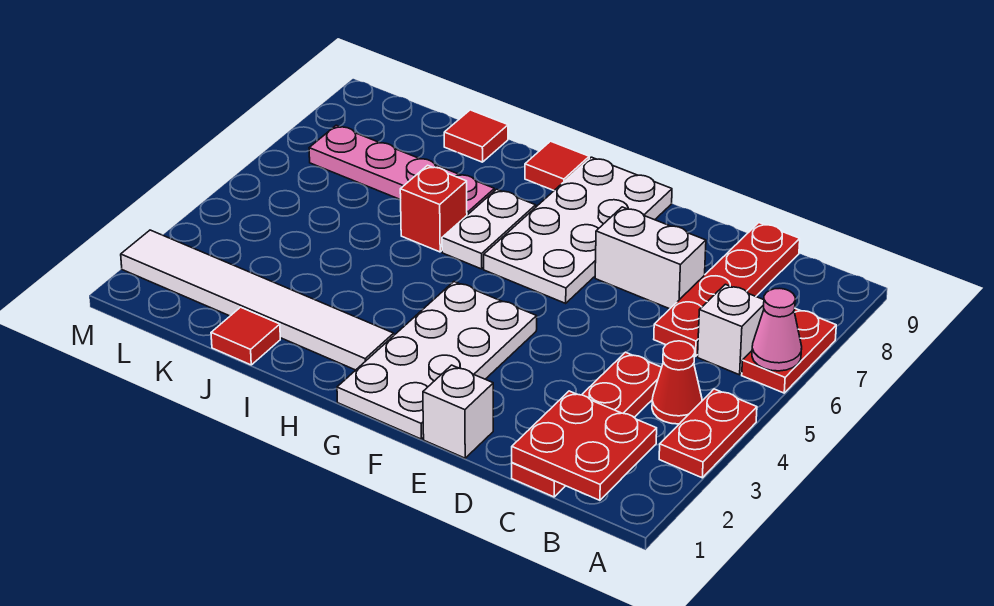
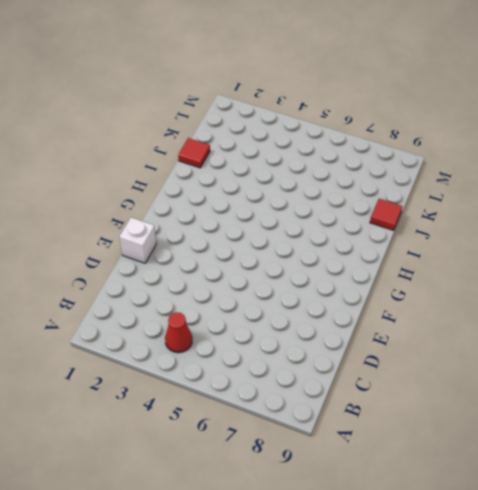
none -> red 1x2 plate [659,389,757,478]
none -> red 1x2 plate [742,309,836,393]
none -> white 1x1 brick [698,284,764,375]

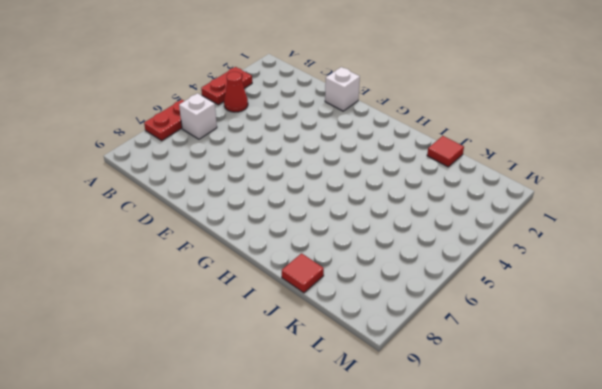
none -> red 1x4 plate [512,352,662,497]
none -> red 1x4 plate [654,223,800,356]
none -> white 1x2 brick [595,207,706,309]

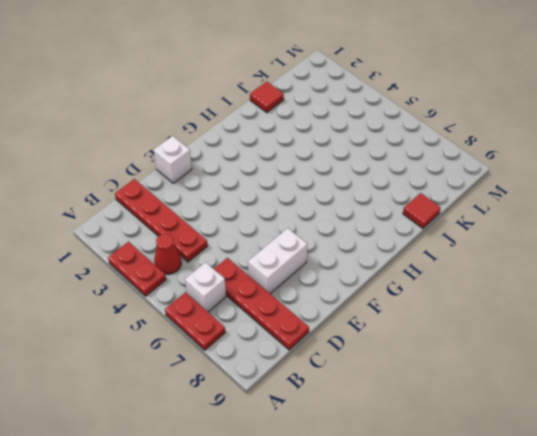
none -> white 2x4 plate [337,282,537,439]
none -> white 2x4 plate [484,157,672,303]
none -> white 1x6 tile [121,230,394,370]

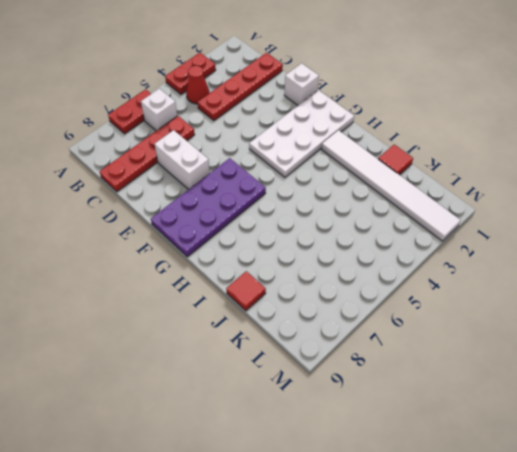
purple 2x4 plate [151,158,266,257] -> white 2x4 plate [484,157,672,303]
none -> white 1x2 plate [442,189,536,269]
none -> red 1x1 tile [525,141,589,190]
none -> red 1x1 brick [400,165,467,252]

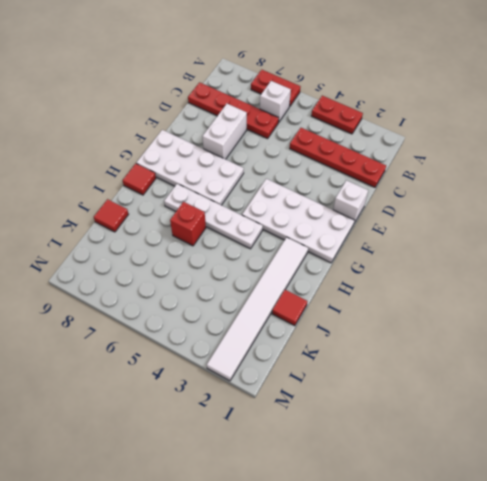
white 1x4 plate [164,184,263,249] -> white 1x2 plate [442,189,536,269]
none -> red 1x1 cone [652,341,702,424]
none -> pink 1x4 plate [309,125,494,215]
none -> pink 1x1 cone [752,288,802,371]

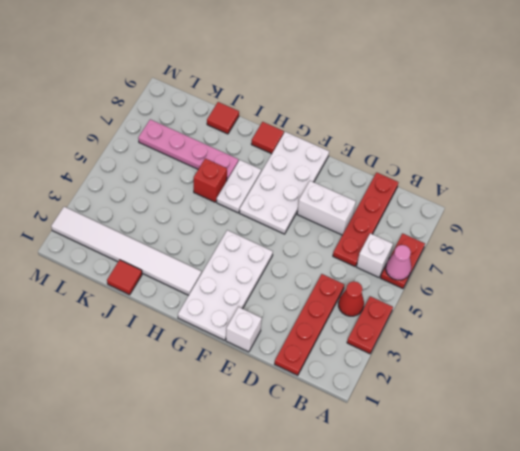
none -> red 2x2 plate [512,391,657,500]

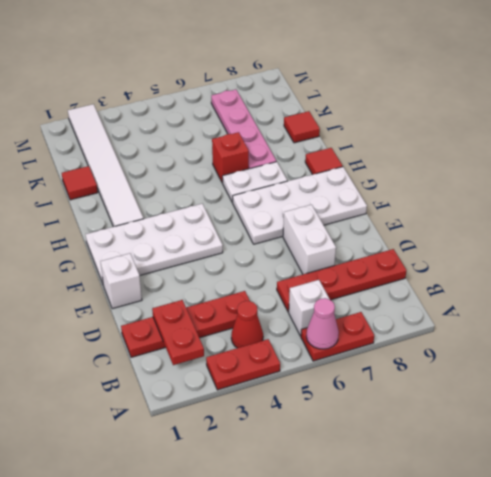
red 1x2 plate [152,300,204,365] -> red 2x2 plate [512,391,657,500]

